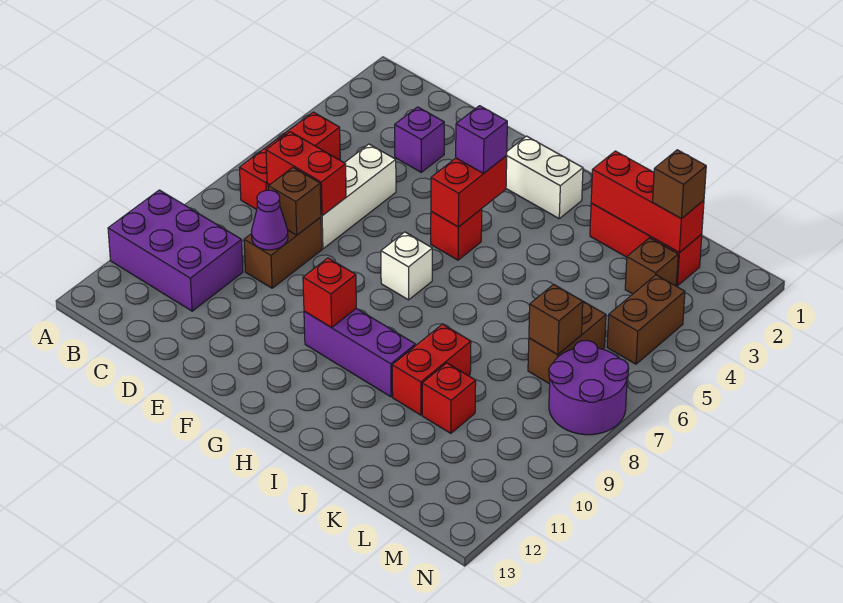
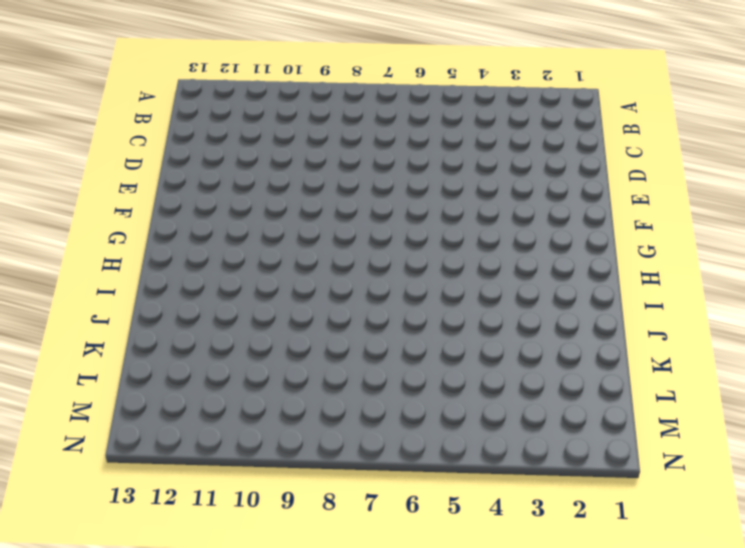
none -> purple 2x3 brick [108,190,243,311]
none -> red 1x3 brick [239,112,340,210]
none -> purple 1x1 brick [395,107,444,172]

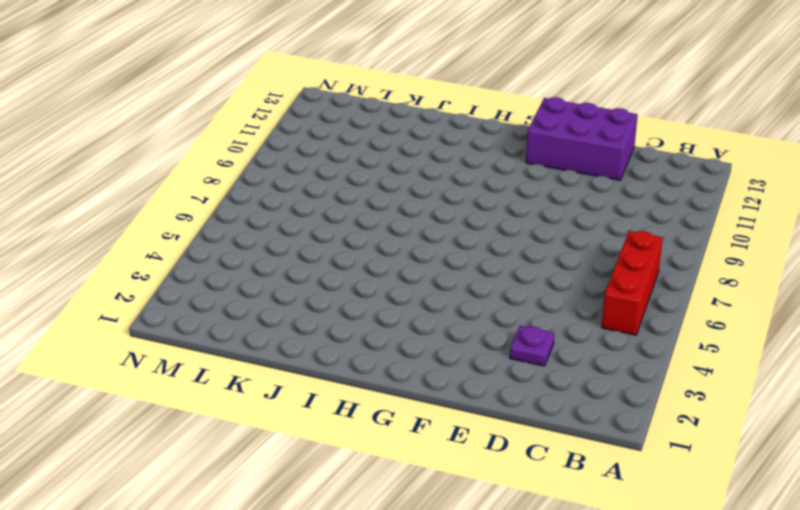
purple 1x1 plate [510,326,555,366] -> purple 1x1 brick [395,107,444,172]
purple 2x3 brick [526,97,638,180] -> purple 2x3 brick moved to [108,190,243,311]
none -> white 1x3 brick [321,144,396,249]
none -> brown 1x2 brick [244,217,322,288]
none -> white 1x2 brick [506,136,583,218]

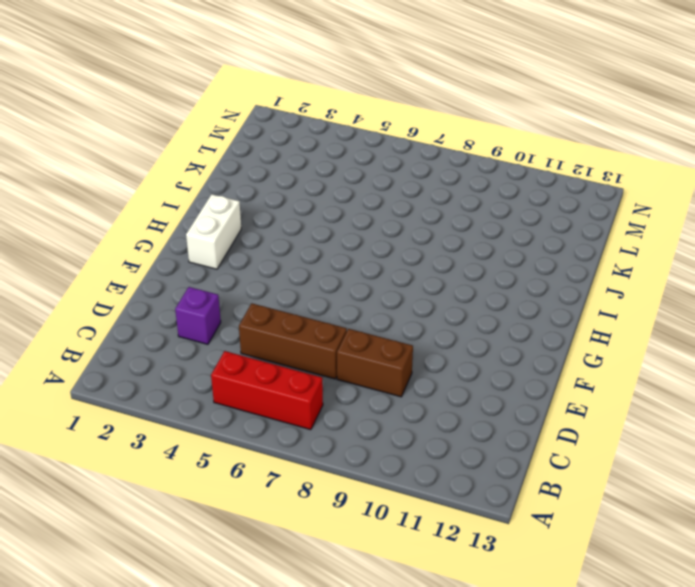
brown 1x3 brick [239,303,347,379] -> white 1x3 brick [321,144,396,249]
none -> purple 2x3 brick [108,190,243,311]
none -> red 1x1 brick [431,209,482,260]
none -> white 1x1 brick [381,232,432,300]

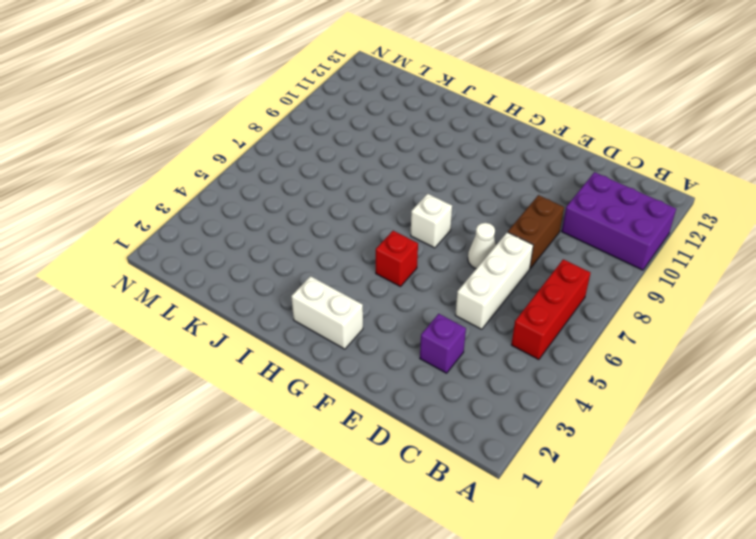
white 1x1 cone [468,223,496,269] -> none
none -> purple 1x3 brick [304,309,415,397]
none -> red 1x3 brick [590,203,702,286]
none -> red 1x2 brick [392,324,471,415]

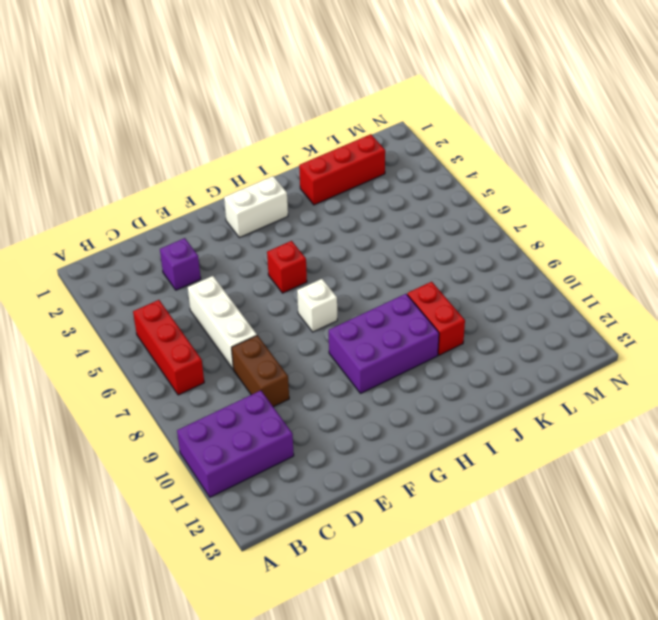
purple 2x3 brick [329,294,439,393] -> purple 1x3 brick [304,309,415,397]
none -> red 1x1 brick [422,363,476,433]
none -> brown 1x1 brick [625,238,678,294]
none -> brown 1x2 brick [528,301,606,384]

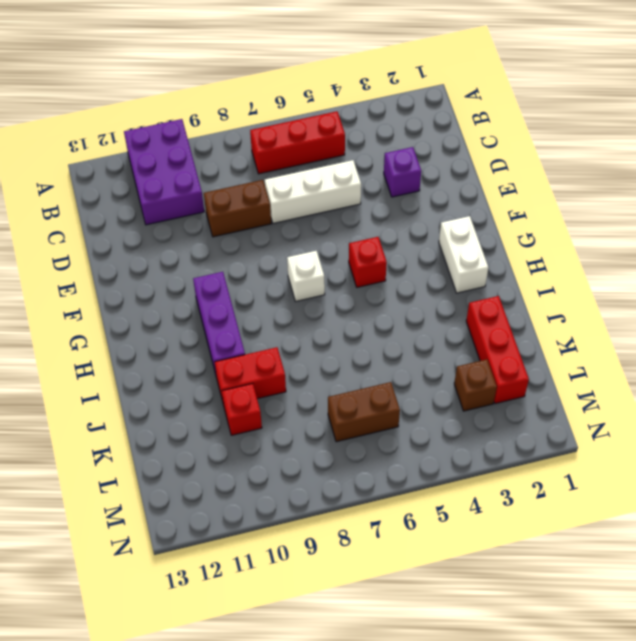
none -> brown 1x2 brick [607,275,685,364]
none -> purple 2x2 round brick [549,340,629,435]
none -> red 1x2 brick [266,132,346,215]

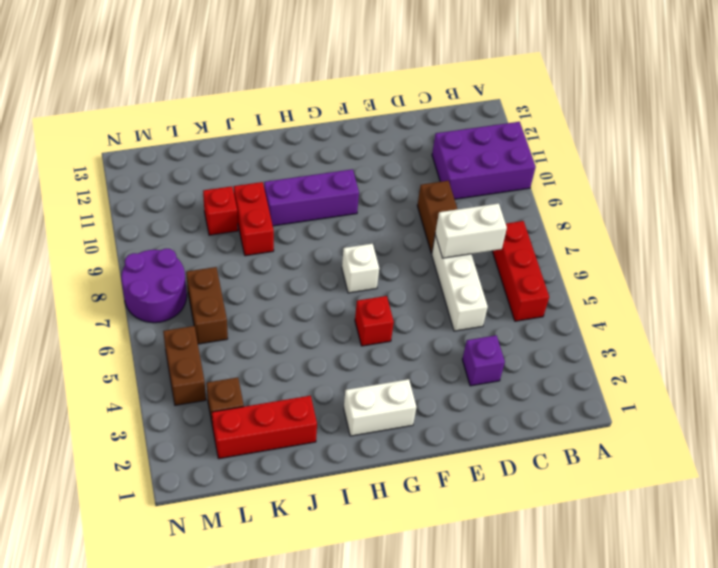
white 1x2 brick [435,203,507,258] -> red 1x2 brick [266,132,346,215]
none -> brown 1x1 brick [269,167,321,235]
none -> purple 1x1 cone [251,190,288,250]
none -> red 1x2 brick [431,156,507,227]

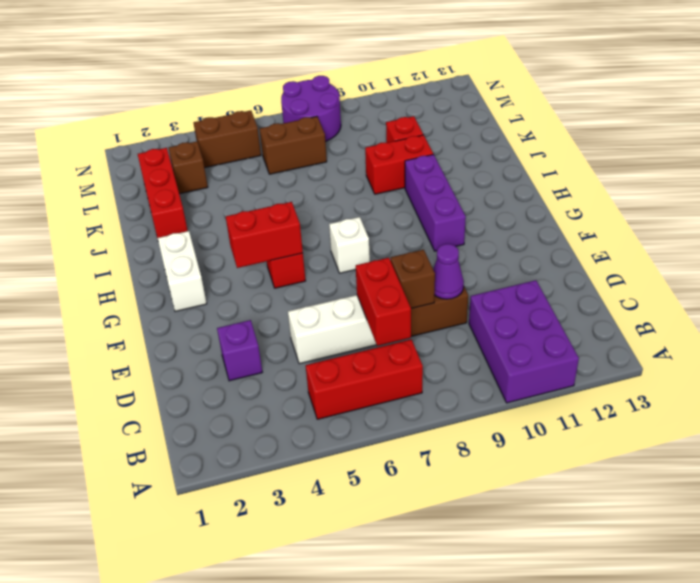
none -> red 1x1 brick [303,258,356,328]
none -> red 1x3 brick [591,151,704,253]
none -> brown 1x1 brick [529,284,583,355]

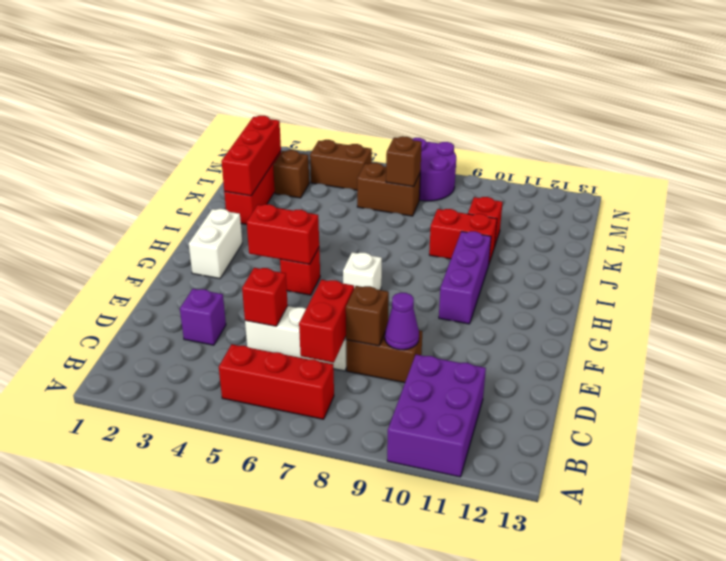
red 1x1 brick [242,268,288,326] -> red 1x1 brick moved to [303,258,356,328]
none -> purple 1x1 brick [456,106,507,173]
none -> brown 1x1 brick [653,150,706,218]

